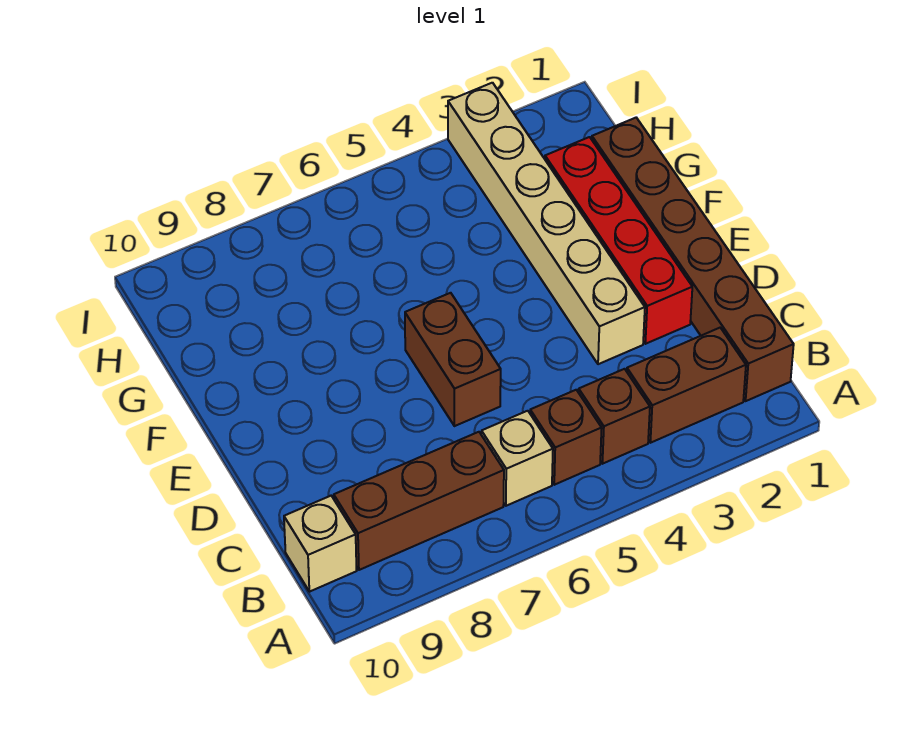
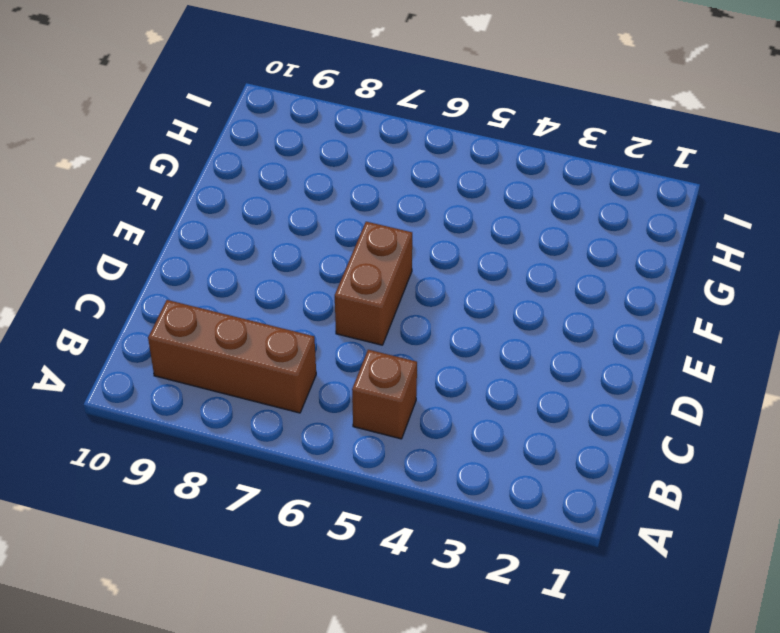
none -> brown 1x6 brick [592,118,794,401]
none -> brown 1x2 brick [627,328,746,443]

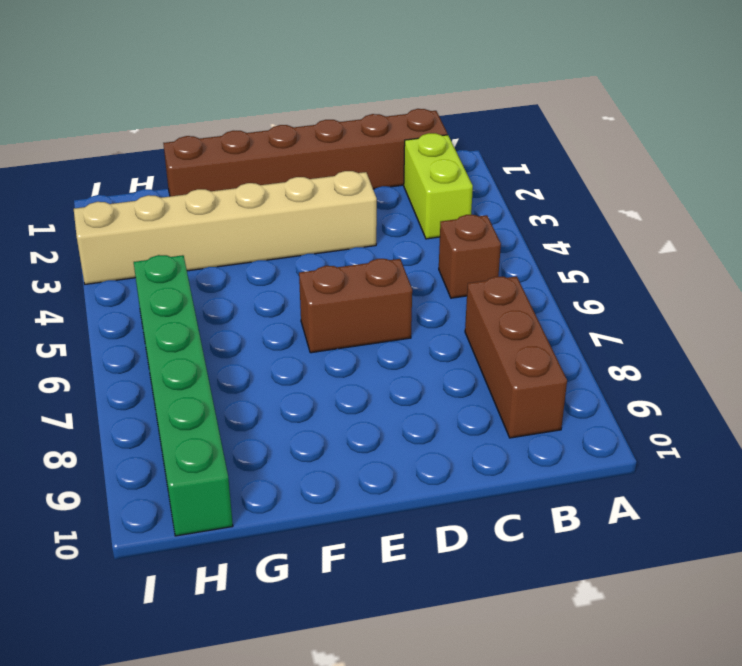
lime 1x2 brick [404,133,473,239] -> brown 1x2 brick [627,328,746,443]
green 1x6 brick [134,255,233,536] -> none
none -> brown 1x1 brick [579,369,650,464]
none -> tan 1x1 brick [481,411,553,506]

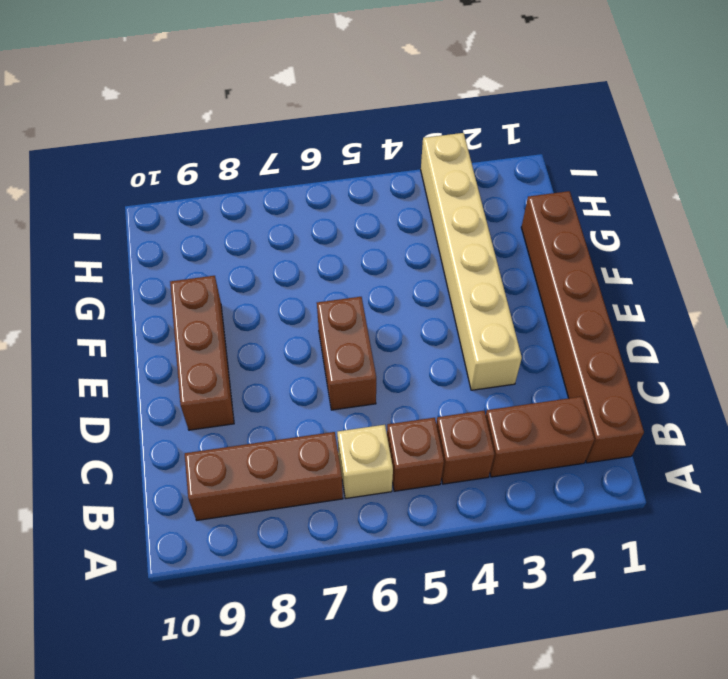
brown 1x3 brick [170,276,234,430] -> none
none -> tan 1x1 brick [284,496,357,592]
none -> red 1x4 brick [545,137,692,344]

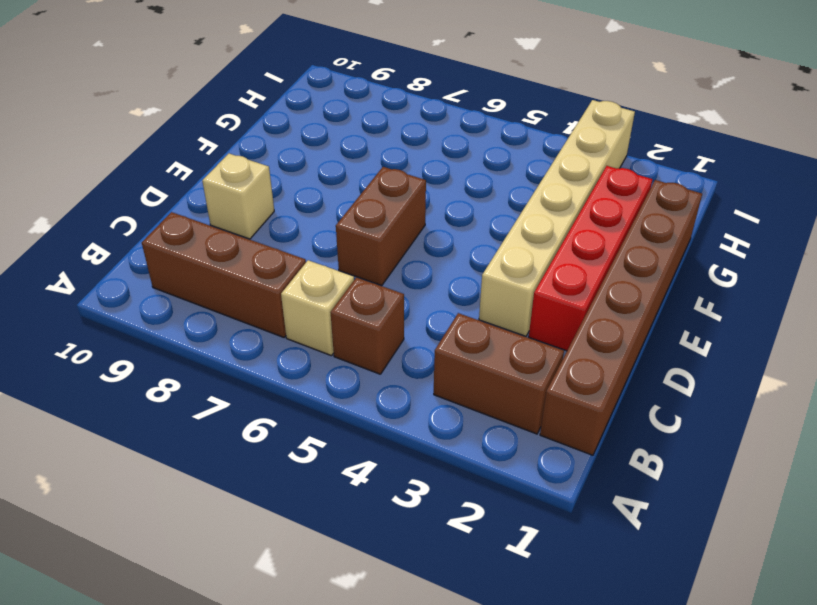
tan 1x1 brick [202,154,274,239] -> tan 1x1 brick moved to [284,496,357,592]
none -> brown 1x1 brick [579,369,650,464]

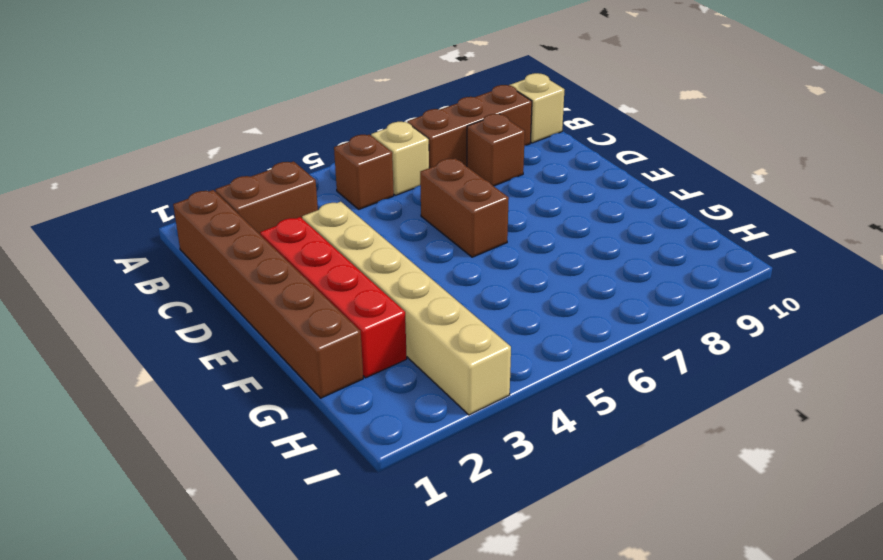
brown 1x1 brick [467,114,525,186] -> brown 1x1 brick moved to [579,369,650,464]

